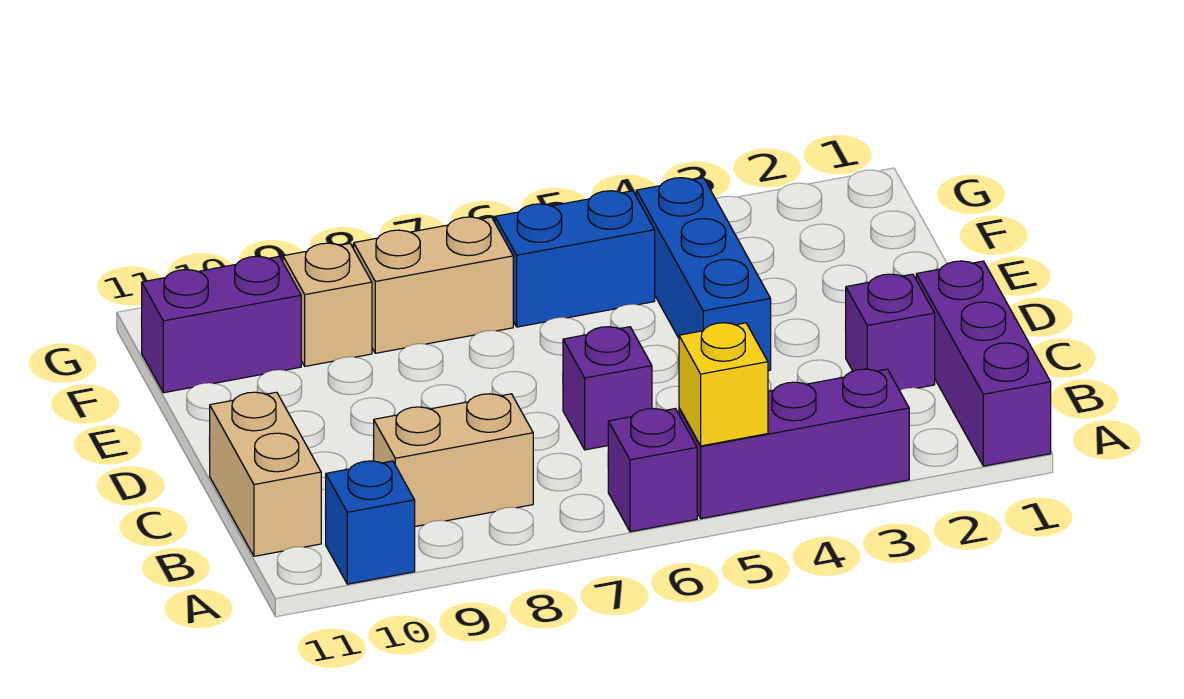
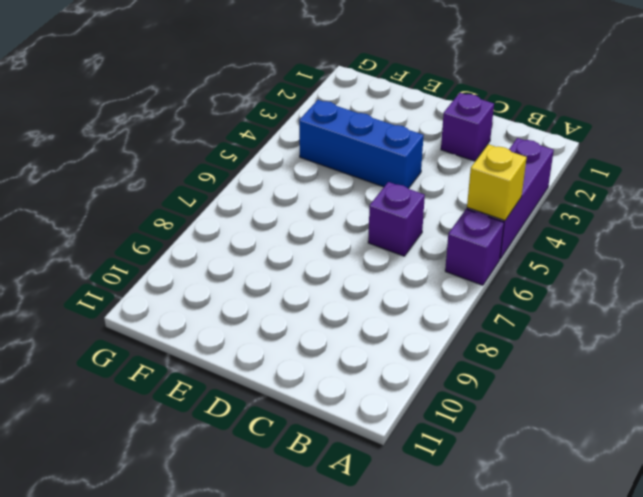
none -> purple 1x3 brick [916,261,1051,466]
none -> blue 1x1 brick [325,461,415,584]
none -> tan 1x2 brick [373,394,533,526]

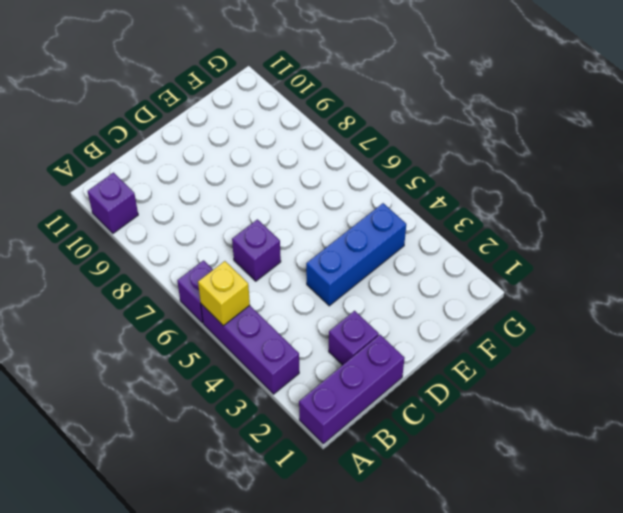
purple 1x1 brick [88,173,138,233] -> blue 1x1 brick [325,461,415,584]
none -> tan 1x2 brick [373,394,533,526]
none -> tan 1x2 brick [209,392,321,556]
none -> blue 1x2 brick [495,191,655,327]

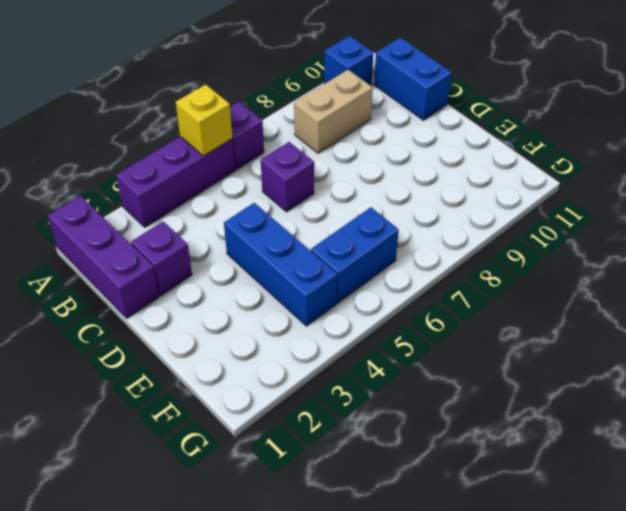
blue 1x2 brick [374,37,451,120] -> tan 1x2 brick [209,392,321,556]
none -> tan 1x2 brick [354,217,513,353]
none -> tan 1x1 brick [283,243,372,366]
none -> purple 1x2 brick [142,256,301,393]

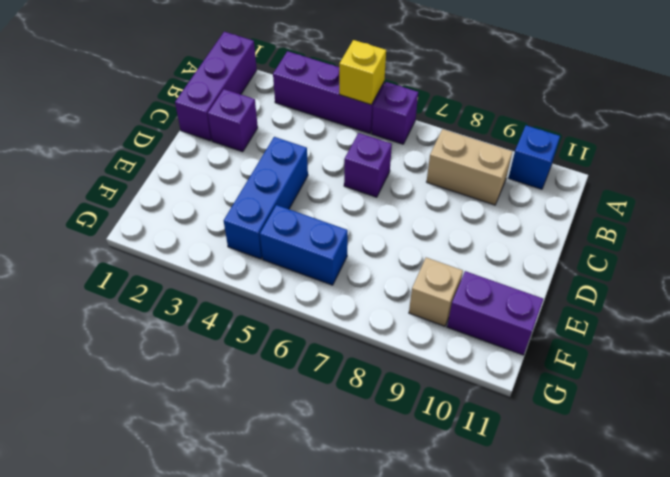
none -> tan 1x2 brick [209,392,321,556]
none -> tan 1x2 brick [354,217,513,353]

